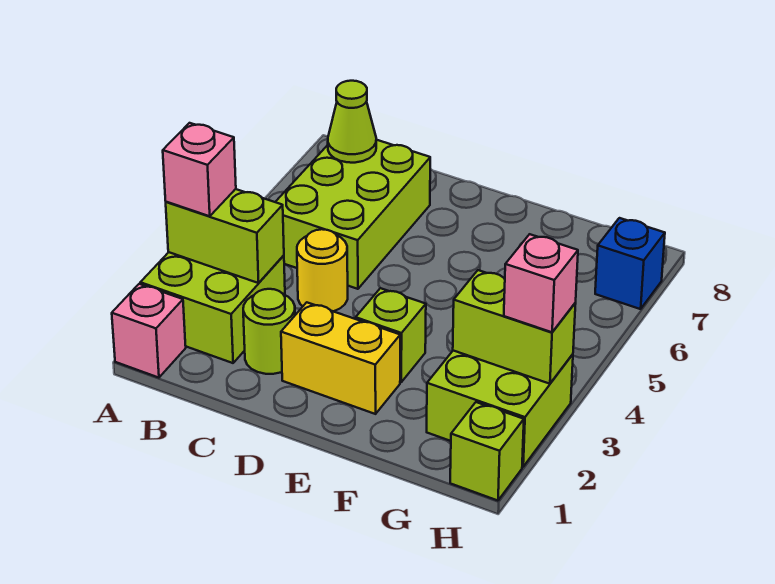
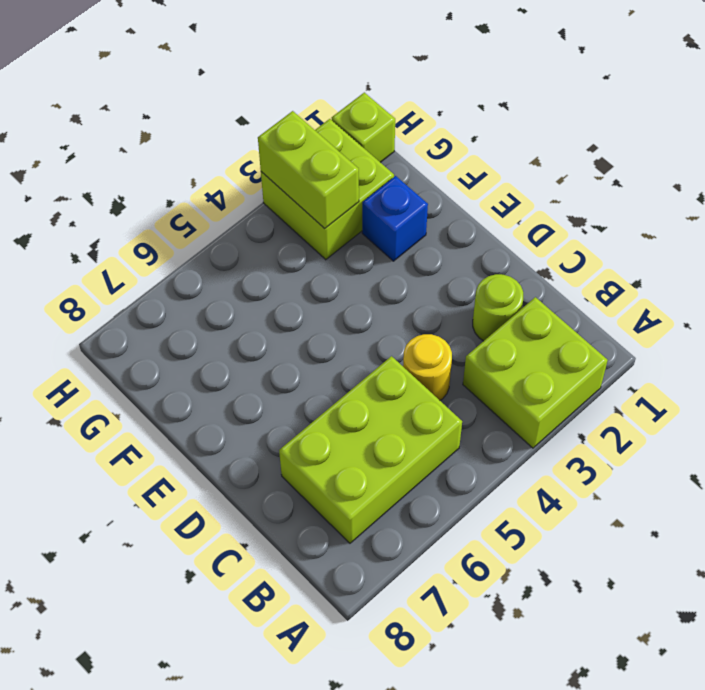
blue 1x1 brick [362,176,428,261] -> blue 1x1 brick moved to [595,218,665,309]
none -> pink 1x1 brick [112,284,186,378]
none -> yellow 1x2 brick [281,302,400,414]
none -> lime 1x1 brick [356,288,426,382]

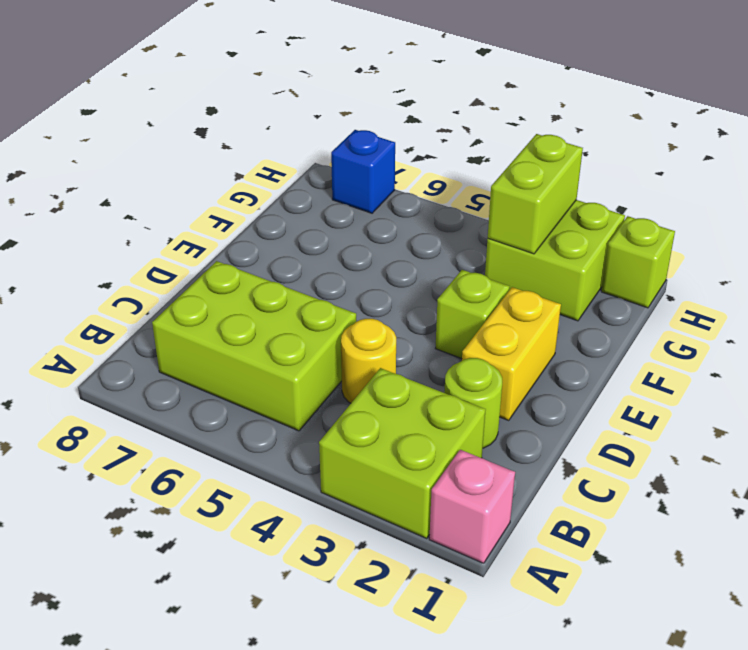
none -> lime 1x2 brick [166,189,284,283]
none -> lime 1x1 cone [328,81,376,163]
none -> pink 1x1 brick [163,123,236,216]

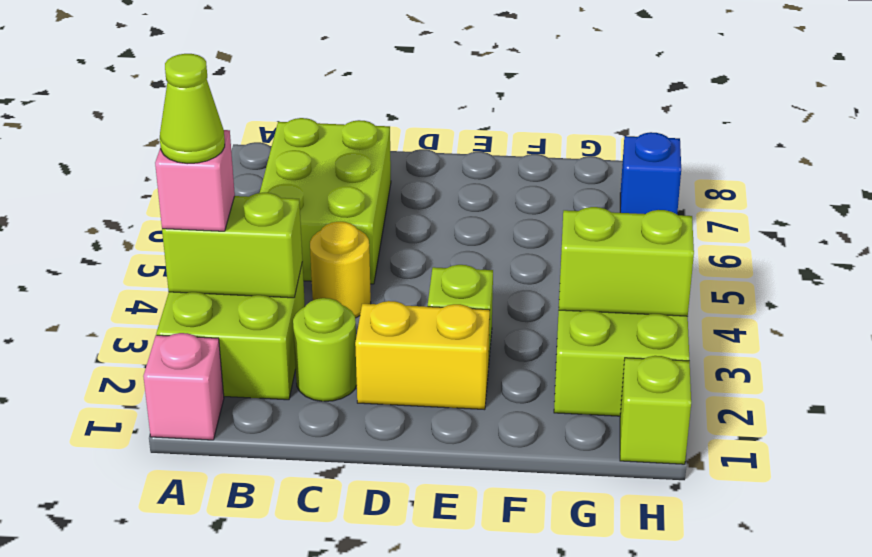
lime 1x1 cone [160,54,225,164] -> lime 1x1 cone moved to [328,81,376,163]
none -> pink 1x1 brick [504,234,578,332]

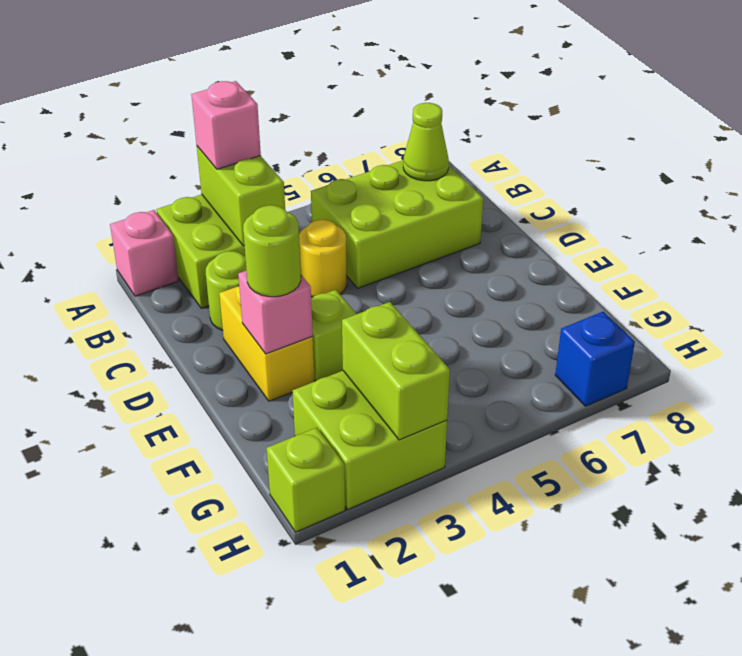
pink 1x1 brick [238,271,313,354] -> pink 1x1 brick moved to [504,234,578,332]
lime 1x1 round brick [243,205,301,297] -> none

